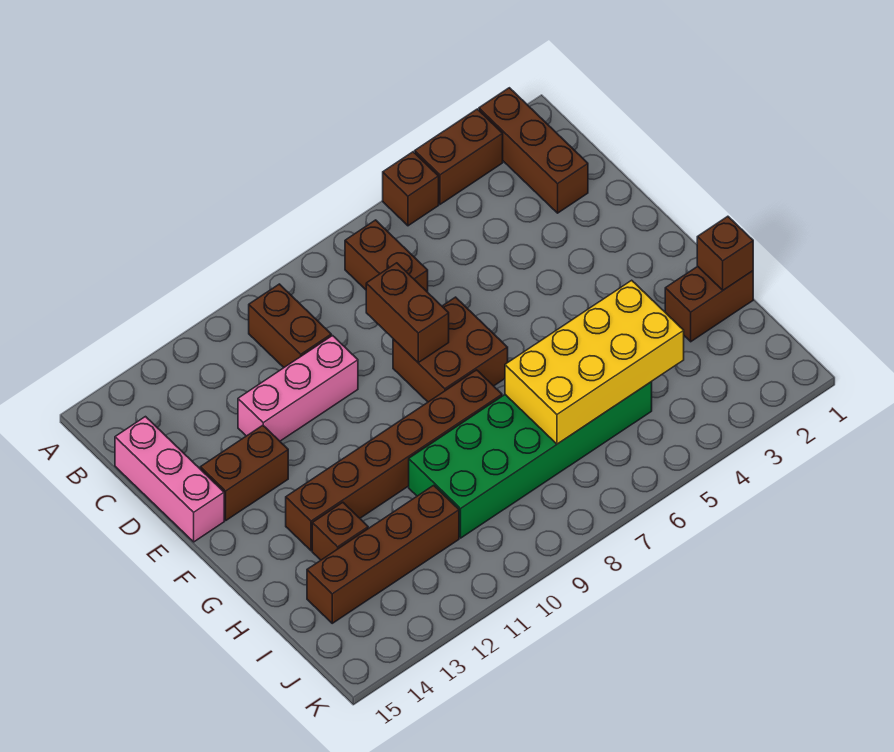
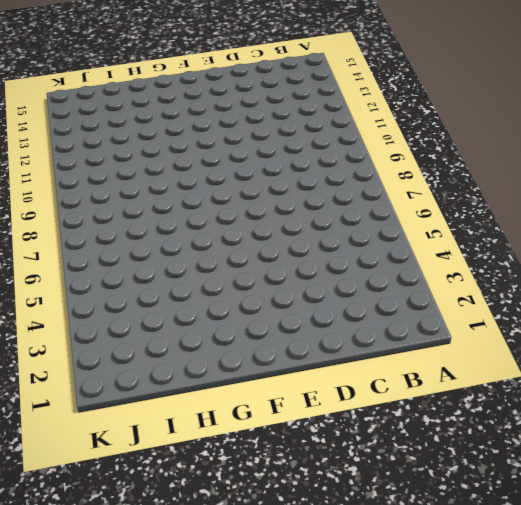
none -> brown 1x3 brick [479,88,588,213]
none -> brown 1x2 brick [415,109,503,204]
none -> brown 1x1 brick [383,152,439,226]

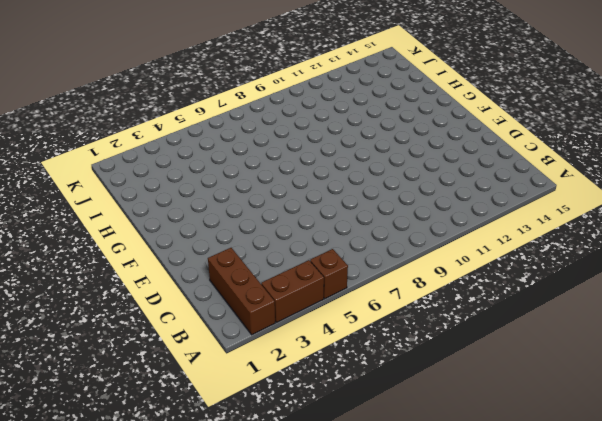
none -> brown 1x2 brick [345,220,428,292]
none -> brown 1x2 brick [249,284,331,367]
none -> pink 1x3 brick [115,417,224,542]

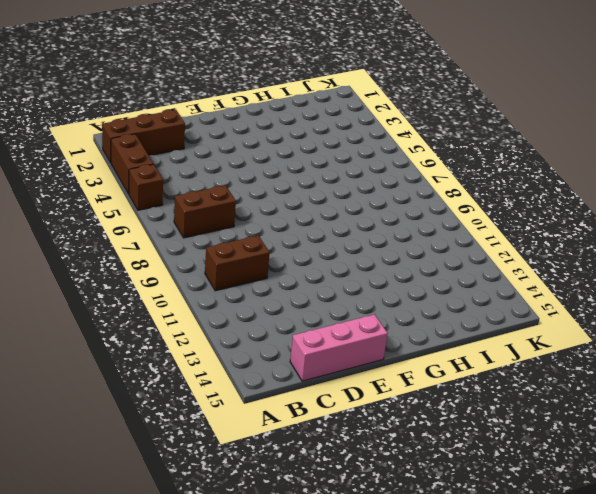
none -> pink 1x3 brick [238,336,358,441]
none -> brown 2x2 brick [393,297,508,402]
none -> brown 1x2 brick [200,425,288,520]

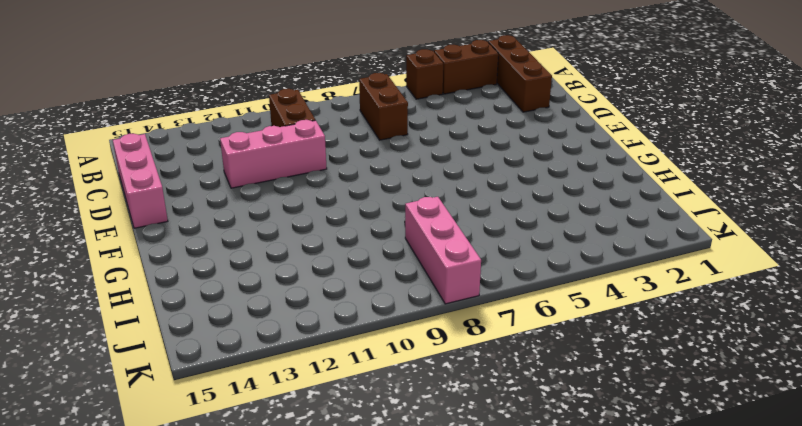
pink 1x3 brick [405,197,481,304] -> green 2x6 brick [409,382,652,538]
none -> brown 2x2 brick [393,297,508,402]
none -> brown 1x2 brick [200,425,288,520]
none -> brown 1x6 brick [286,370,502,551]

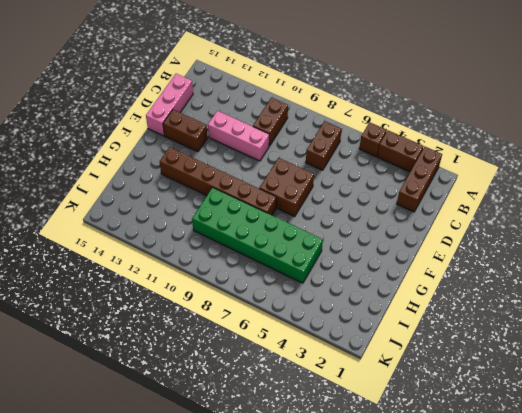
none -> brown 1x2 brick [665,266,753,342]
none -> brown 1x1 brick [312,502,368,560]
none -> brown 1x4 brick [307,485,459,623]

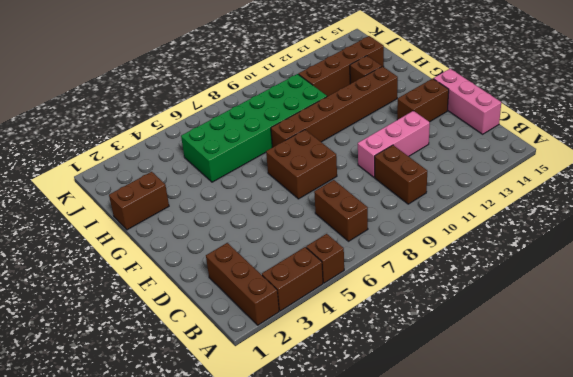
none -> brown 1x2 brick [366,263,449,362]
none -> brown 1x1 brick [697,216,753,290]
none -> yellow 2x4 brick [505,280,684,444]

